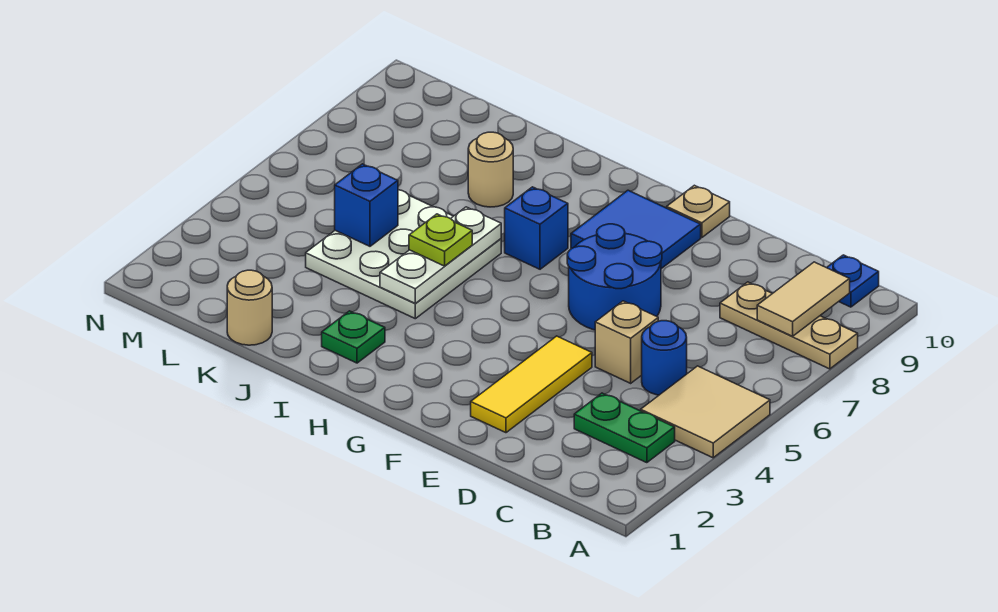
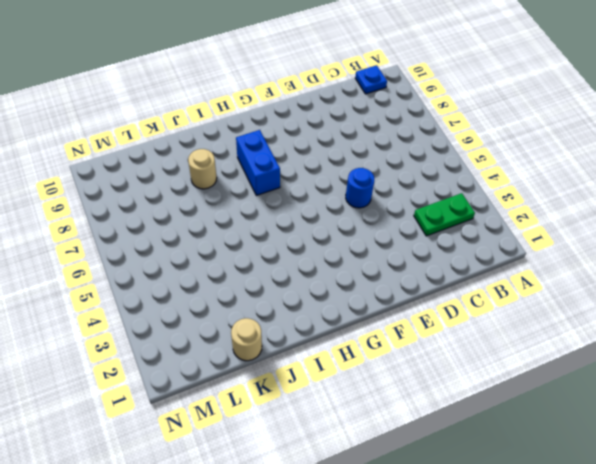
blue 1x1 round brick [346,168,374,208] -> blue 1x1 round brick moved to [642,321,687,395]
blue 1x2 brick [236,130,280,196] -> blue 1x1 brick [505,187,568,269]
none -> tan 2x2 tile [641,366,770,458]
none -> tan 1x3 plate [720,282,858,369]
none -> tan 1x1 brick [595,301,658,383]

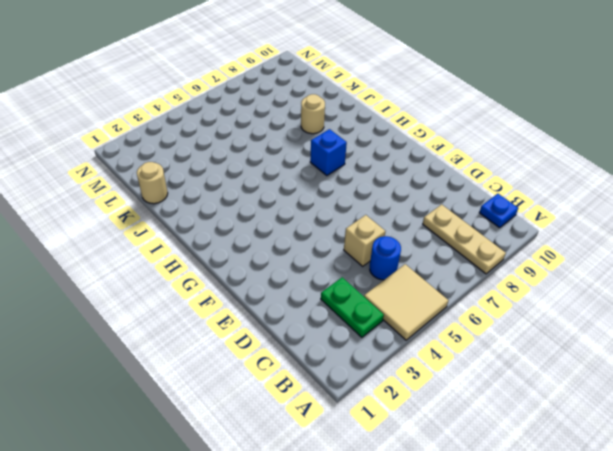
none -> yellow 1x3 tile [471,336,592,433]
none -> blue 2x2 round brick [567,224,662,330]
none -> blue 2x2 tile [571,190,701,269]

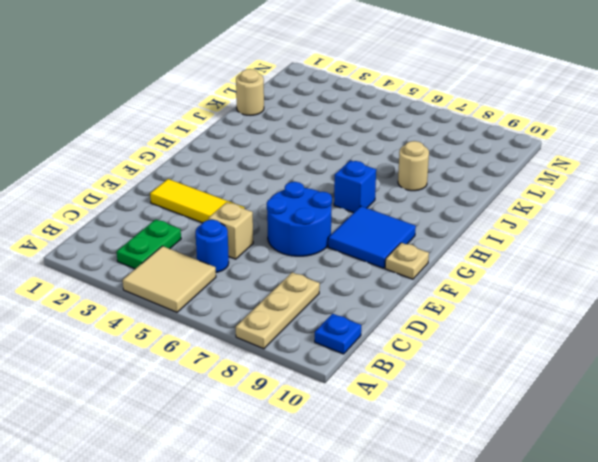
none -> green 1x1 plate [322,311,385,363]
none -> white 3x3 plate [306,190,501,319]
none -> tan 1x2 tile [757,262,850,336]

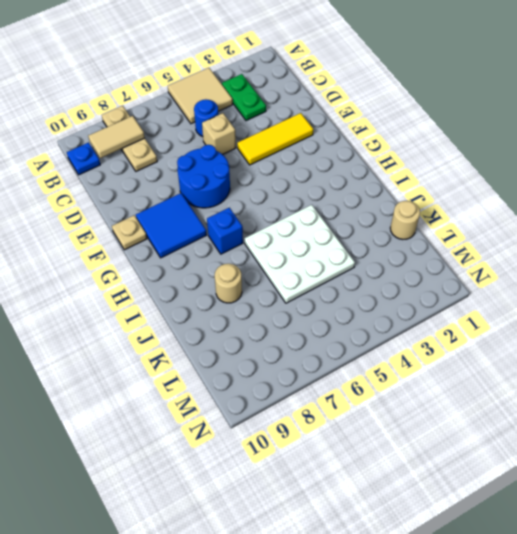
none -> green 1x1 plate [322,311,385,363]
none -> white 1x3 plate [380,207,501,303]
none -> blue 1x1 brick [335,164,398,246]

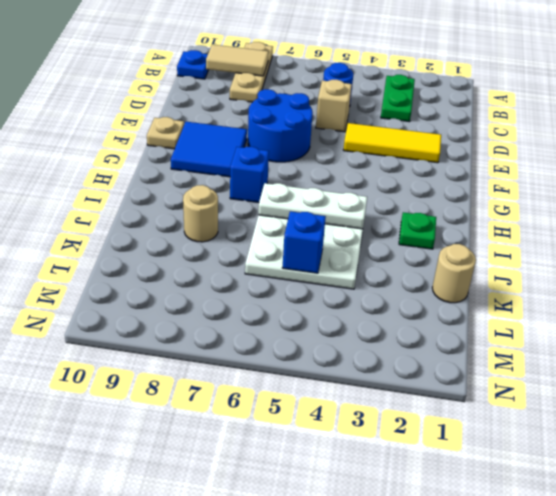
none -> tan 2x2 tile [641,366,770,458]
none -> lime 1x1 plate [409,214,472,266]

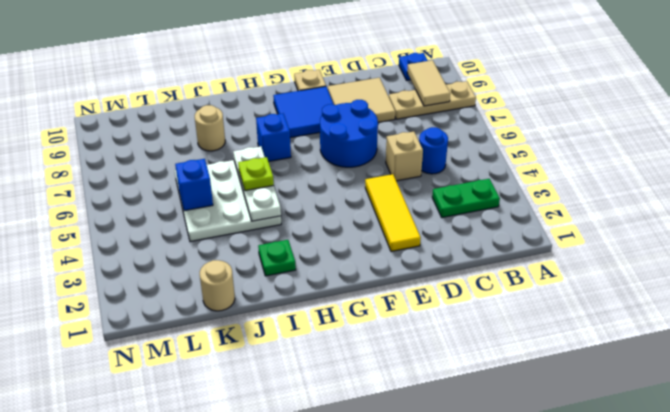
tan 2x2 tile [328,78,395,122] -> tan 2x2 tile moved to [641,366,770,458]

